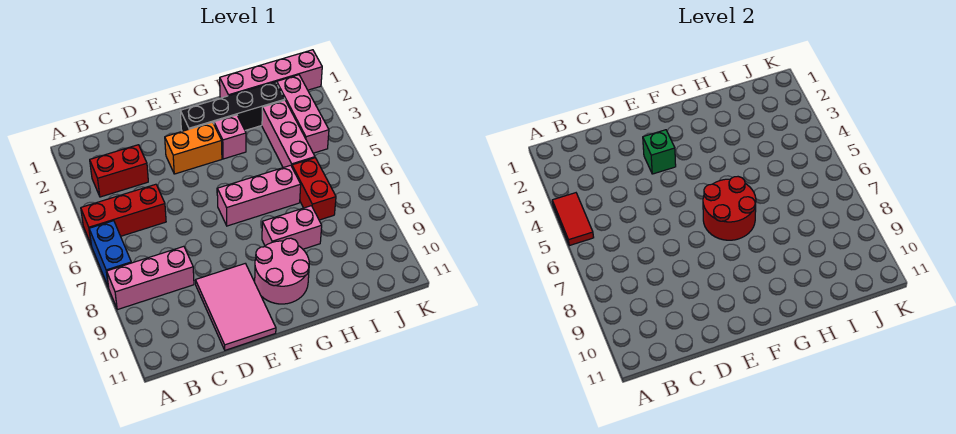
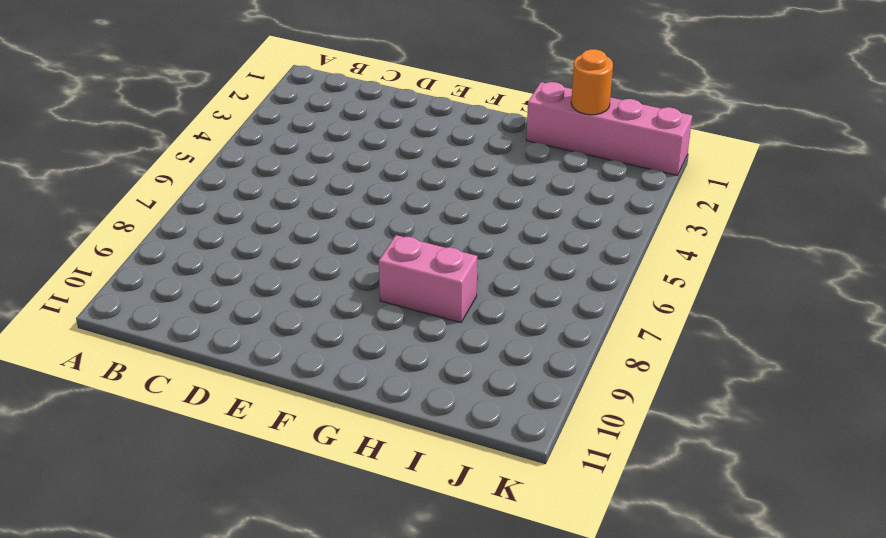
orange 1x1 round brick [571,49,613,115] -> none
none -> red 1x3 brick [81,184,166,244]
none -> blue 1x2 brick [89,221,131,288]
none -> pink 1x3 brick [107,246,194,310]

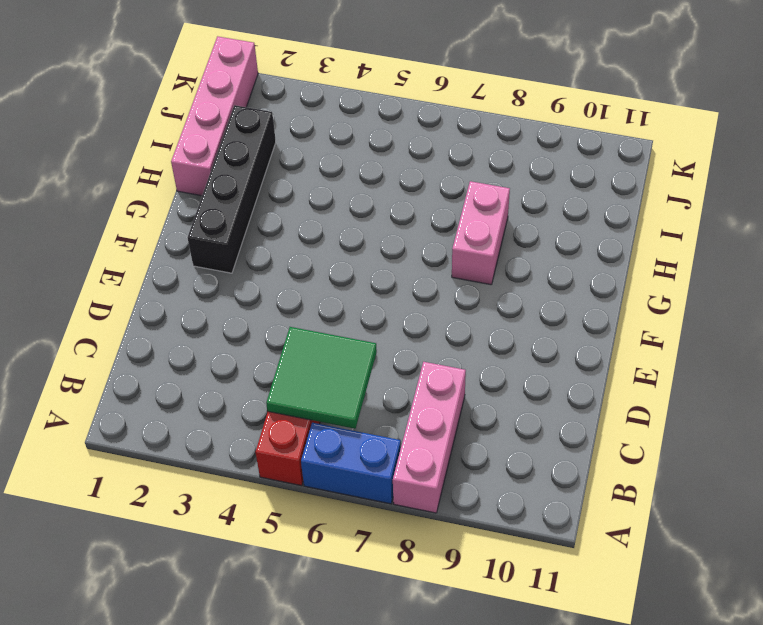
green 2x2 tile [266,327,377,429] -> none
none -> red 1x2 brick [90,145,148,197]
none -> pink 2x3 tile [196,263,276,350]
none -> orange 1x2 brick [165,122,222,174]

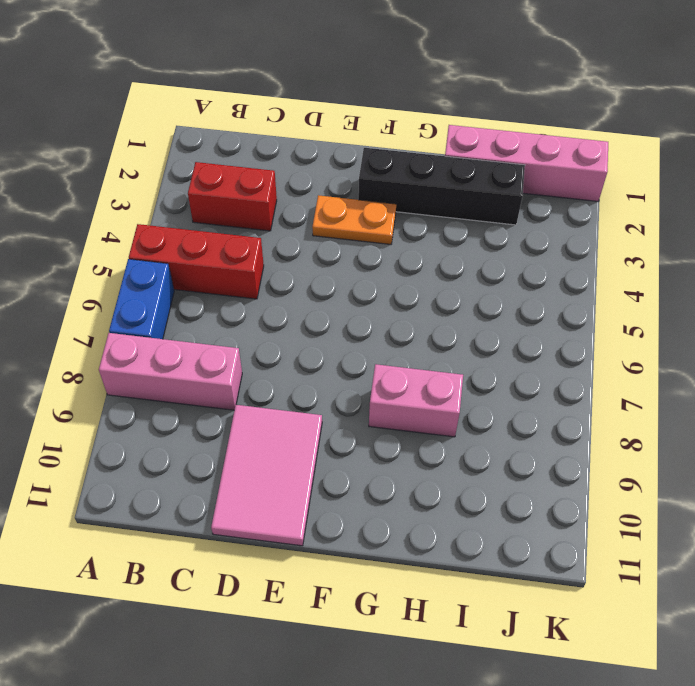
orange 1x2 plate [312,195,396,244] -> orange 1x2 brick [165,122,222,174]
none -> pink 1x3 brick [217,165,301,226]
none -> pink 2x2 round brick [255,238,309,304]
none -> pink 1x1 brick [214,115,246,159]

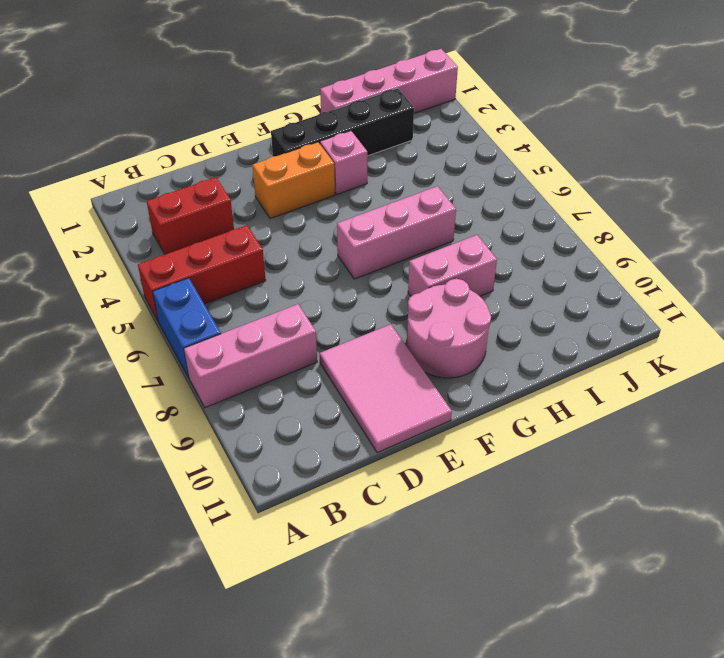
none -> pink 1x3 brick [262,100,315,168]
none -> red 1x2 brick [292,158,336,220]
none -> pink 1x3 brick [277,75,329,153]

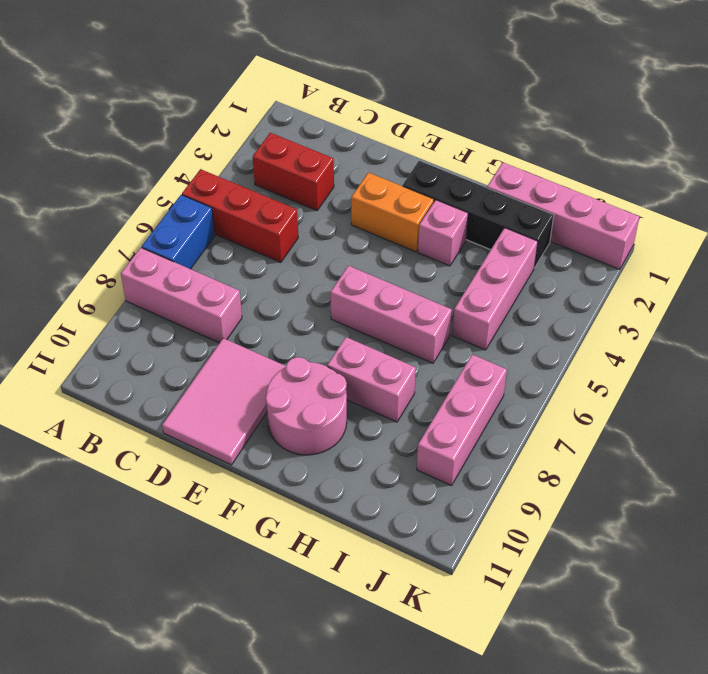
pink 1x3 brick [417,355,507,486] -> pink 1x3 brick moved to [277,75,329,153]
none -> red 1x2 brick [292,158,336,220]
none -> red 1x2 tile [552,193,594,246]
none -> green 1x1 brick [643,130,676,174]

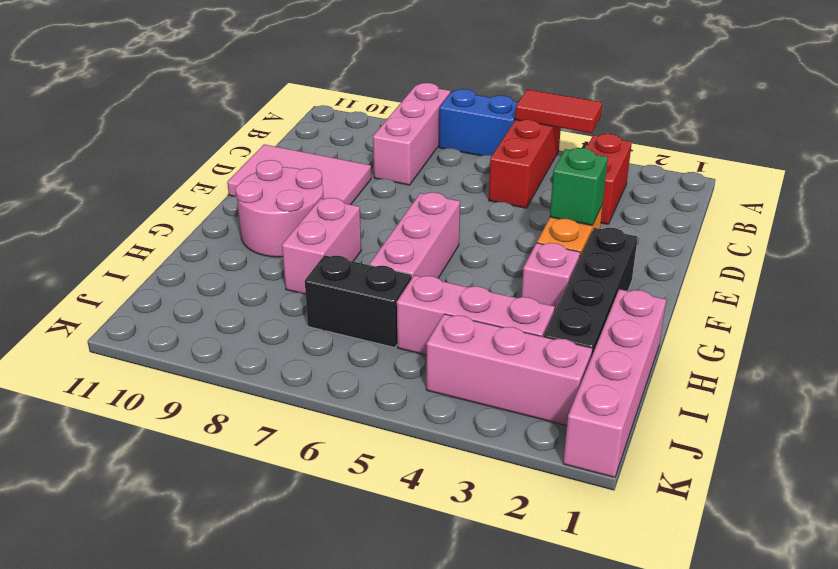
black 1x2 brick [305,255,412,348] -> red 1x2 brick [292,158,336,220]
none -> red 2x2 round brick [703,177,756,240]

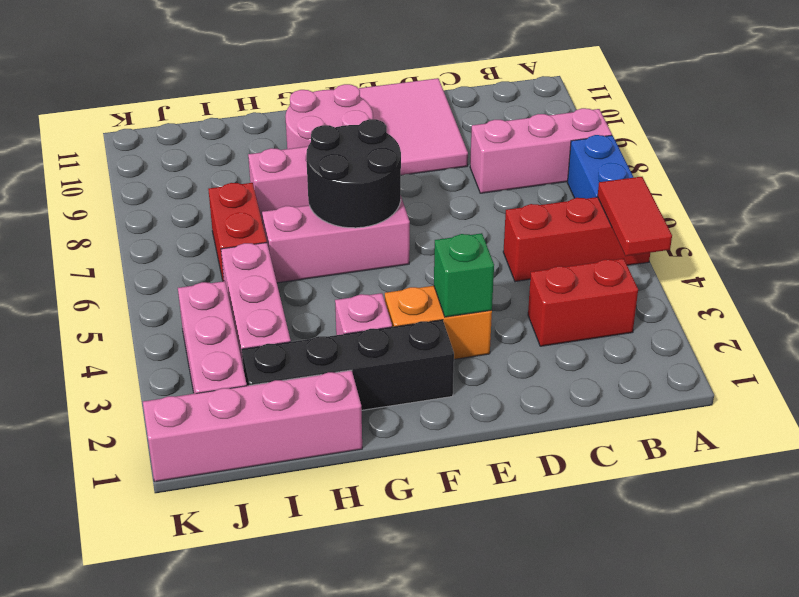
black 2x2 round brick [306,119,401,228] -> red 2x2 round brick [703,177,756,240]

